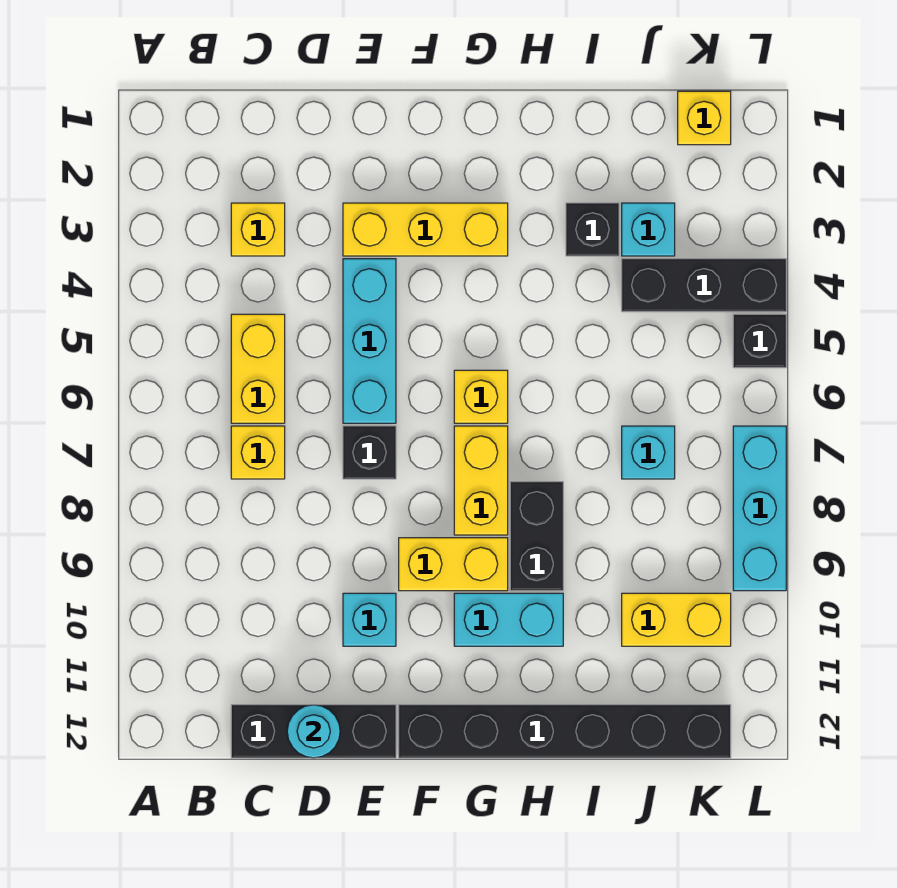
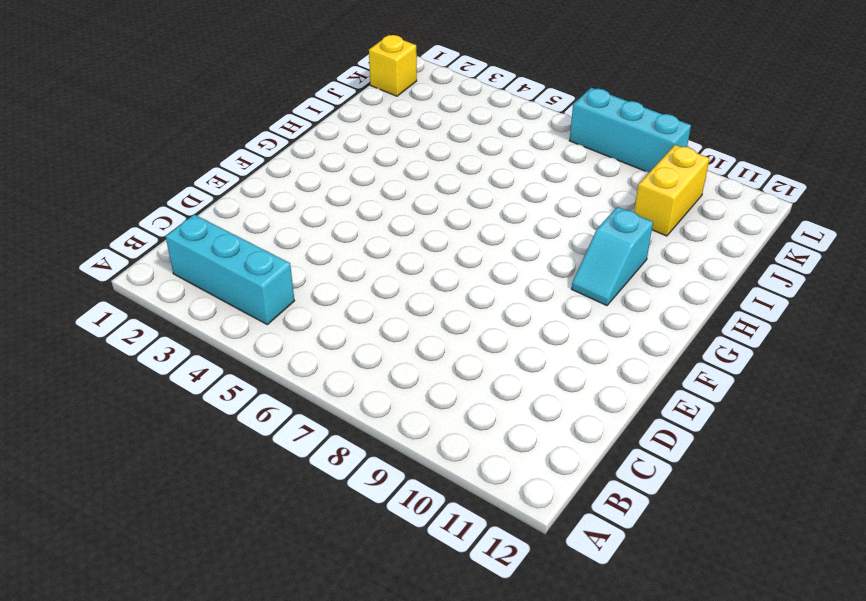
cyan 1x3 brick [166,215,294,325] -> cyan 1x3 brick moved to [343,259,396,423]
cyan 1x2 slope [572,207,653,306] -> cyan 1x2 brick [454,593,563,646]
none -> yellow 1x1 brick [231,203,285,256]
none -> yellow 1x2 brick [231,314,285,423]
none -> yellow 1x1 brick [231,426,285,479]

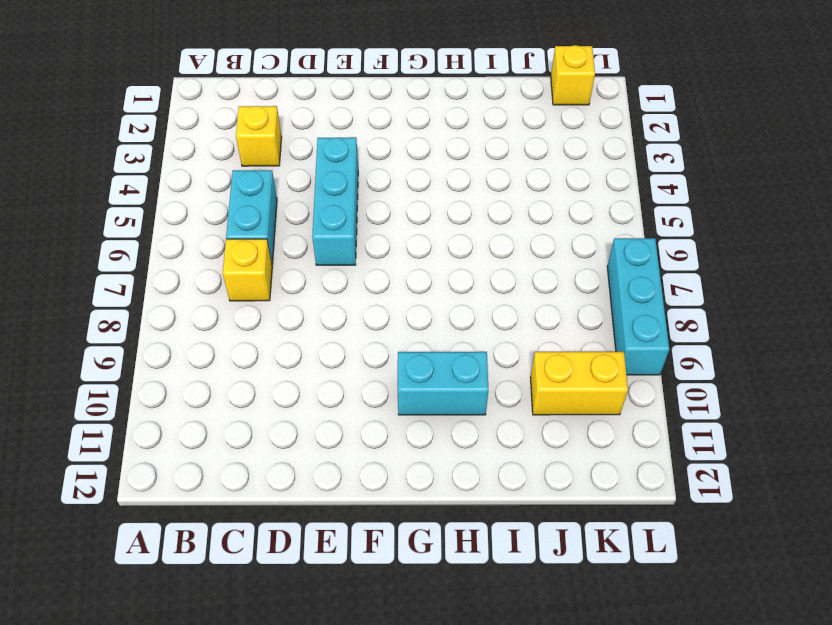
cyan 1x2 brick [226,170,277,264] -> yellow 1x2 brick [231,314,285,423]
none -> black 1x3 brick [231,705,396,758]
none -> yellow 1x3 brick [343,203,508,256]
none -> black 1x1 brick [343,426,396,479]

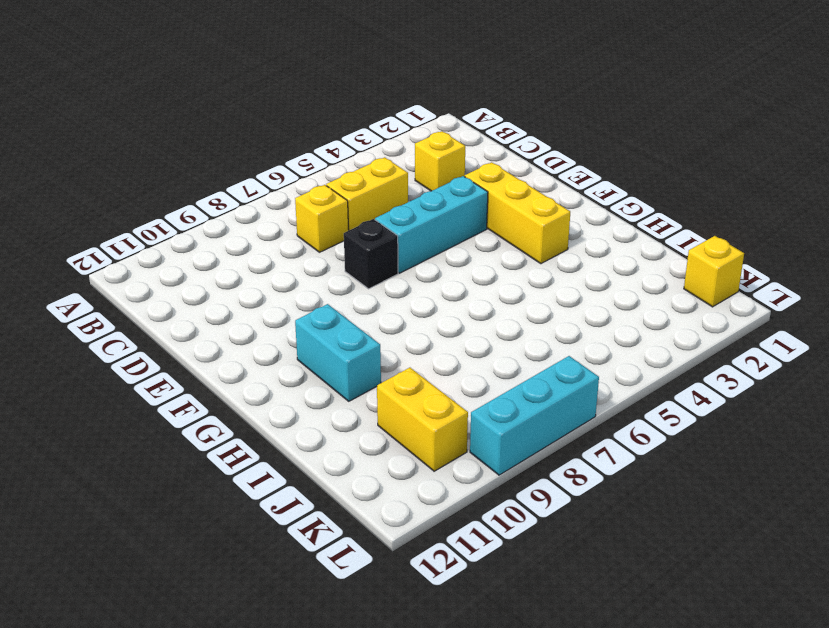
none -> black 1x3 brick [231,705,396,758]
none -> cyan 1x1 brick [343,593,396,646]
none -> yellow 1x2 brick [399,538,508,591]

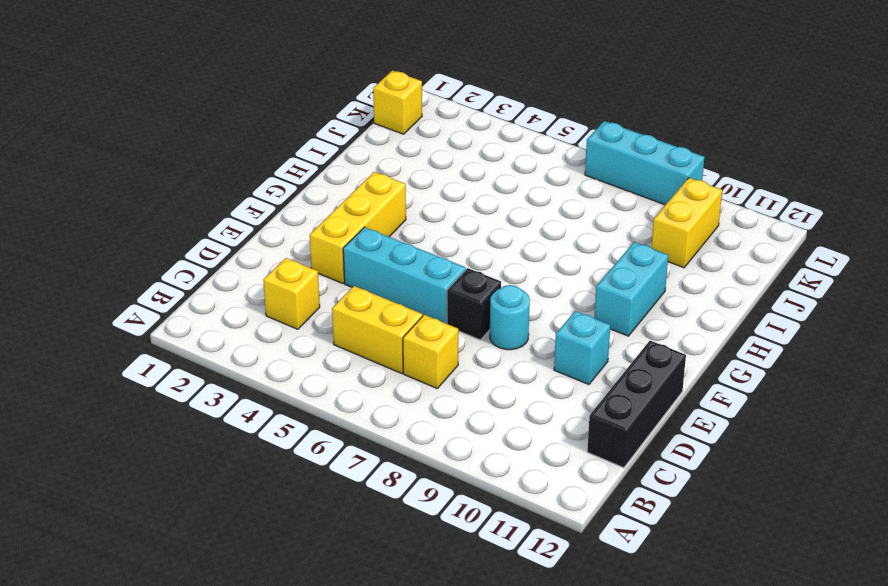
cyan 1x1 round brick [490,285,530,350] -> cyan 1x1 round brick moved to [287,705,340,758]
none -> yellow 1x2 brick [399,538,508,591]
none -> black 1x6 brick [399,705,731,758]
none -> yellow 1x1 brick [454,370,508,423]

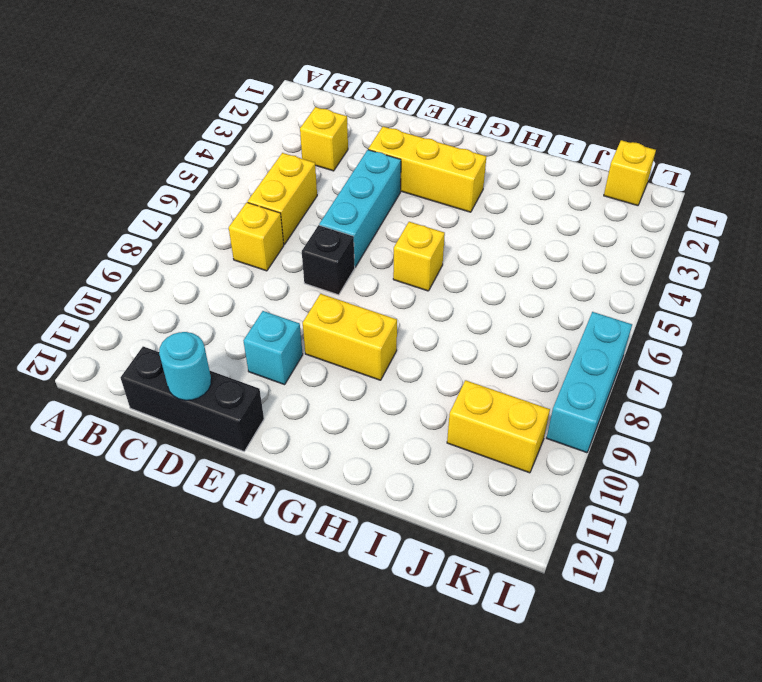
none -> black 1x6 brick [399,705,731,758]
none -> yellow 1x2 brick [454,426,508,535]
none -> cyan 1x2 brick [454,593,563,646]

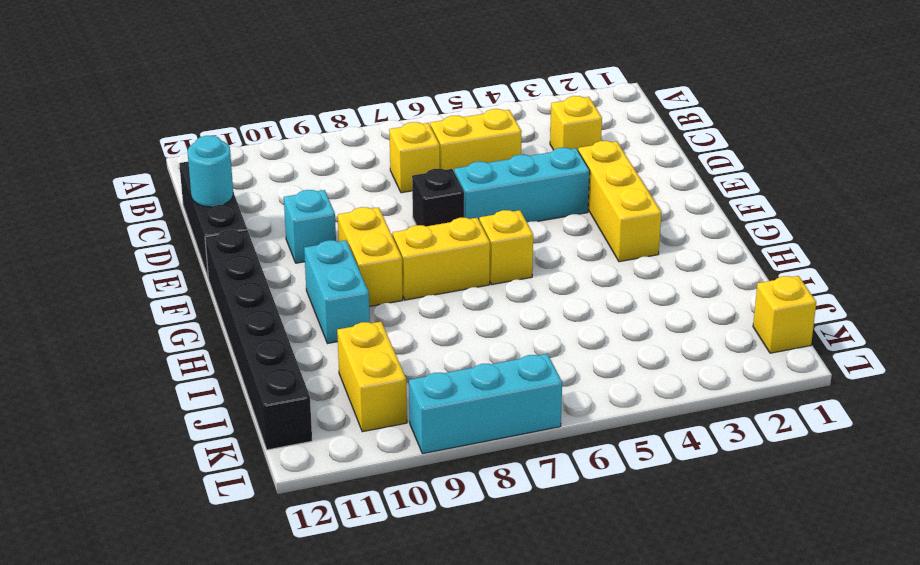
none -> black 1x2 brick [510,482,563,591]
none -> black 1x1 brick [566,203,619,256]
none -> cyan 1x1 brick [622,203,675,256]

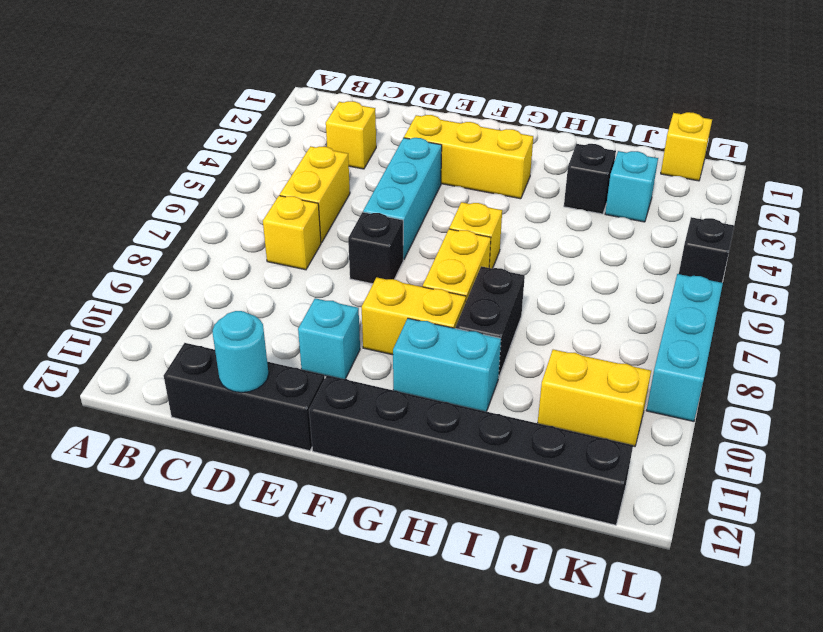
none -> black 1x3 brick [622,259,786,312]
none -> cyan 1x1 brick [622,426,675,479]

